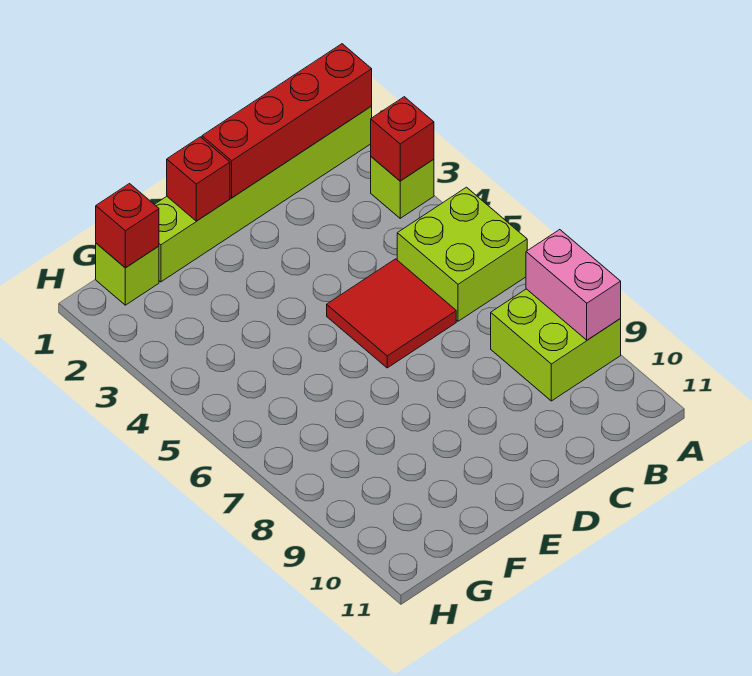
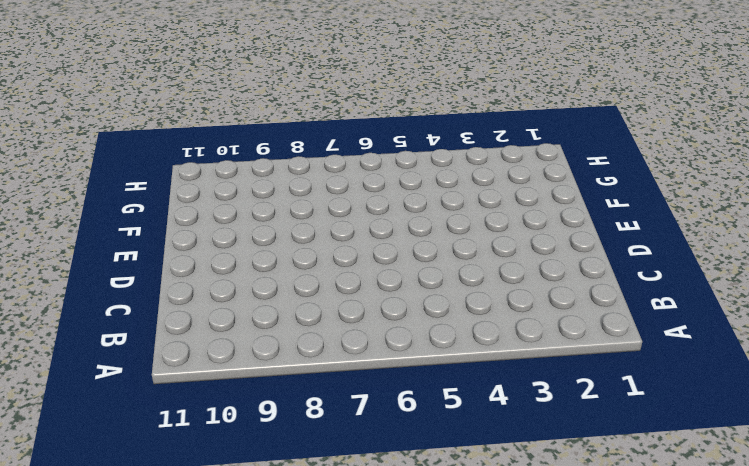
none -> lime 1x6 brick [154,106,372,282]
none -> lime 1x1 brick [371,157,434,218]

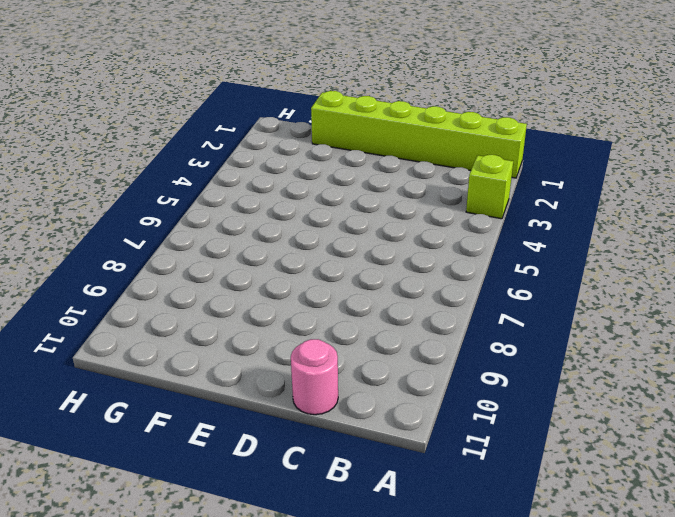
pink 1x1 round brick [291,339,338,415] -> none
none -> lime 2x2 brick [397,187,527,321]
none -> lime 2x2 brick [491,289,621,401]

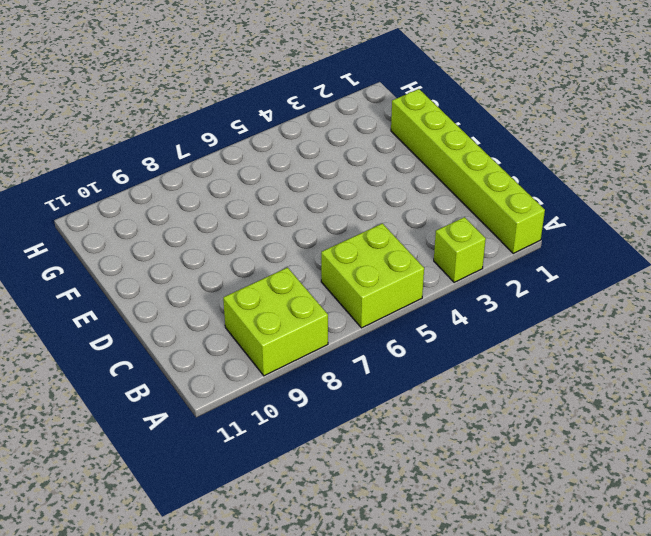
none -> red 2x2 tile [327,259,456,368]
none -> lime 1x1 brick [96,243,159,305]

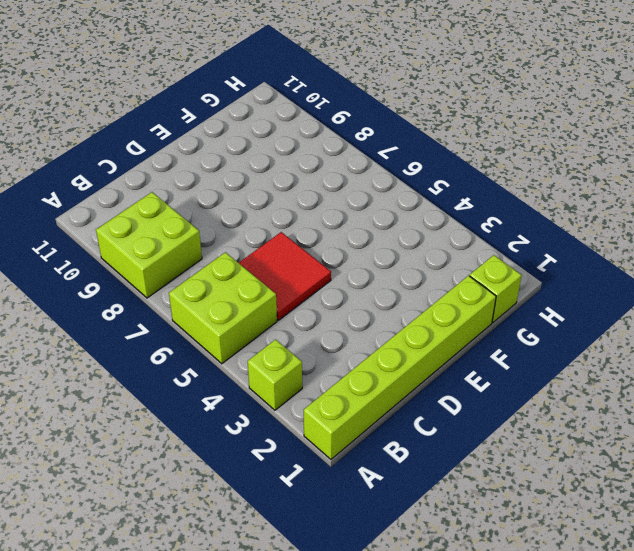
none -> red 1x4 brick [202,44,372,198]
none -> red 1x1 brick [371,97,434,181]

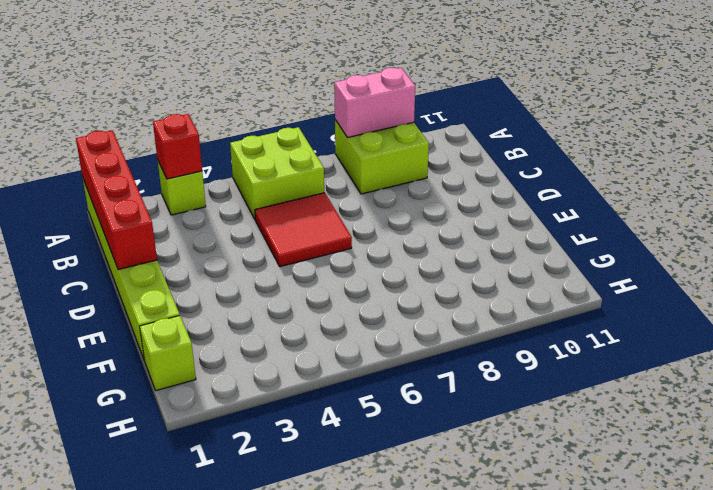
none -> red 1x1 brick [167,137,230,221]
none -> red 1x1 brick [96,184,159,268]

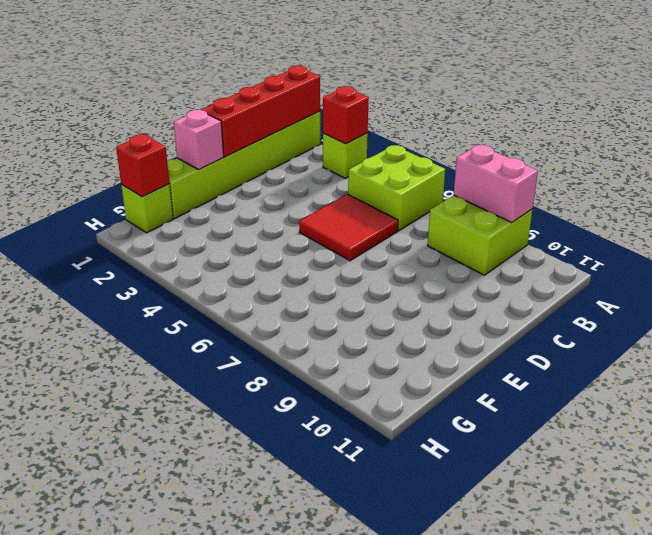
pink 1x1 brick [174,110,224,169] -> red 1x1 brick [167,137,230,221]

